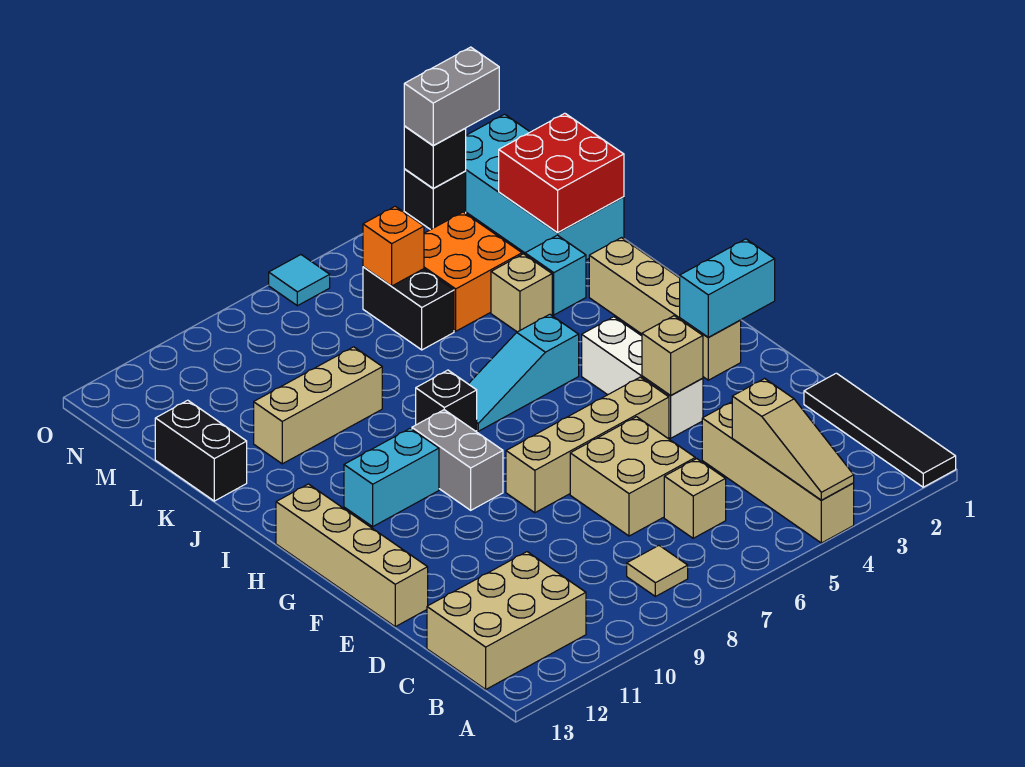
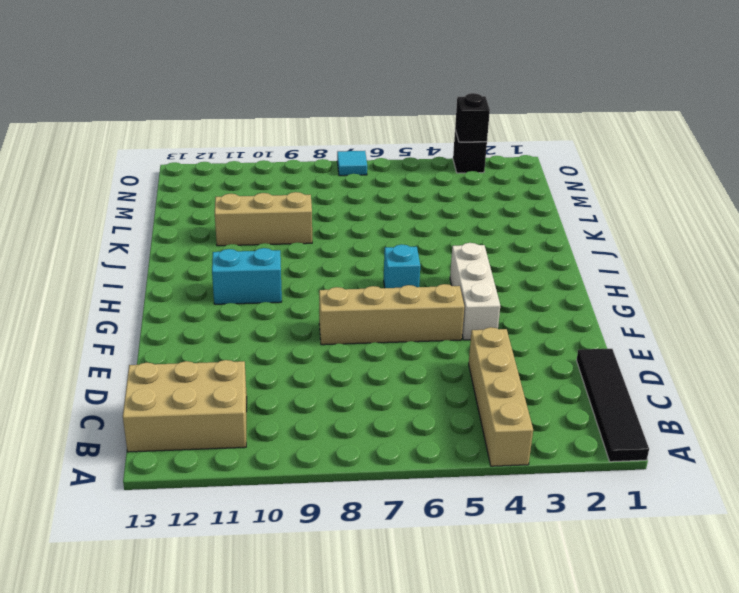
cyan 1x1 brick [384,244,420,288] -> cyan 1x1 brick moved to [525,235,586,315]
none -> tan 1x1 tile [627,546,688,596]
none -> tan 1x1 brick [664,459,726,538]
none -> tan 2x2 brick [570,417,695,536]
none -> tan 1x4 brick [276,484,428,627]

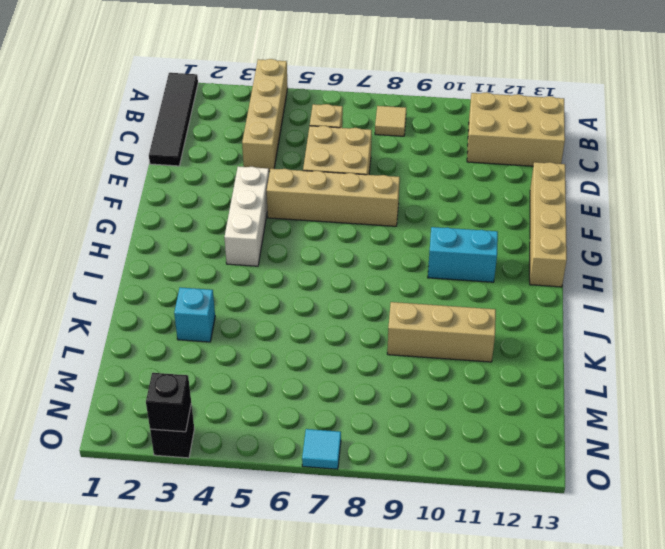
none -> tan 1x4 brick [589,238,741,380]
none -> grey 1x2 brick [412,410,503,510]
none -> cyan 1x3 slope [469,314,579,431]
none -> black 1x1 brick [416,370,477,432]

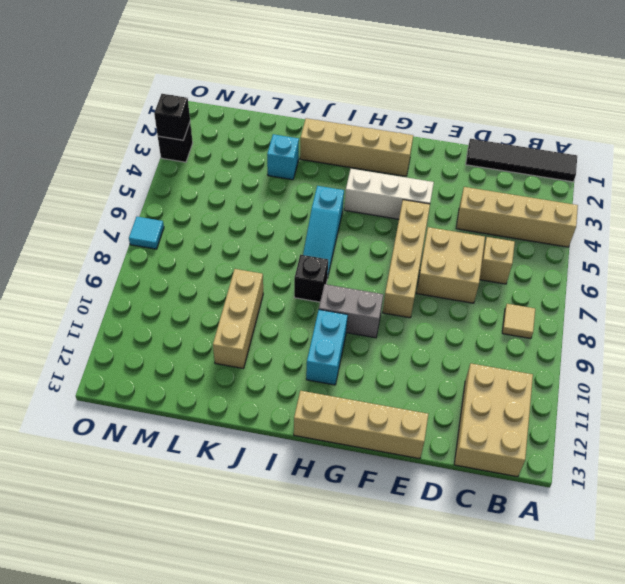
none -> tan 1x1 brick [491,254,552,332]
none -> black 1x2 brick [155,400,247,501]
none -> cyan 2x4 brick [465,114,624,260]
none -> orange 2x2 brick [424,212,522,331]

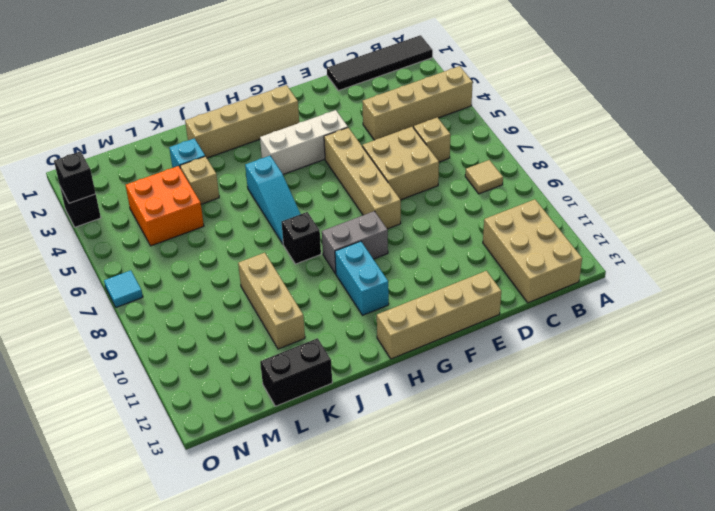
none -> cyan 2x4 brick [465,114,624,260]
none -> black 1x2 brick [363,267,454,350]
none -> tan 1x3 slope [732,378,854,500]
none -> tan 1x1 brick [642,316,703,396]

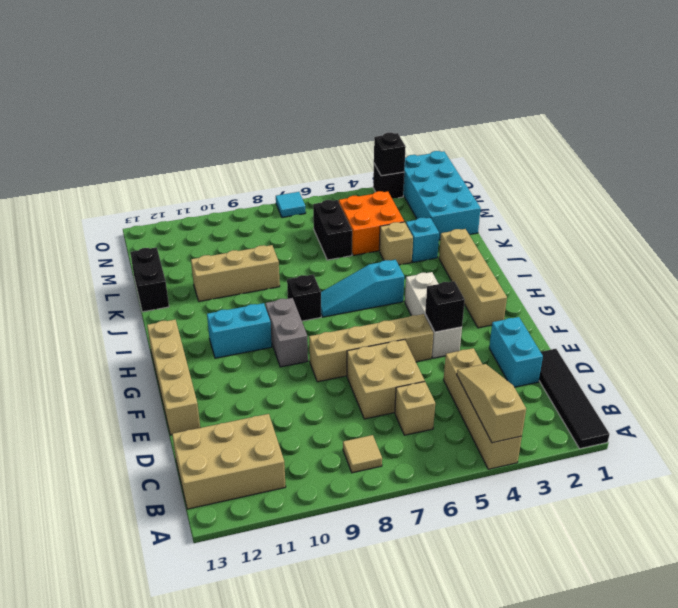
tan 1x3 slope [457,364,526,443] -> tan 1x3 slope turned to [732,378,854,500]
cyan 1x2 brick [489,317,543,387] -> cyan 1x2 brick turned to [680,239,775,337]
black 1x1 brick [425,281,465,332] -> tan 1x1 brick [642,316,703,396]
none -> red 2x2 brick [499,113,624,233]
none -> orange 1x1 brick [363,206,424,286]
none -> grey 1x2 brick [404,47,499,146]

